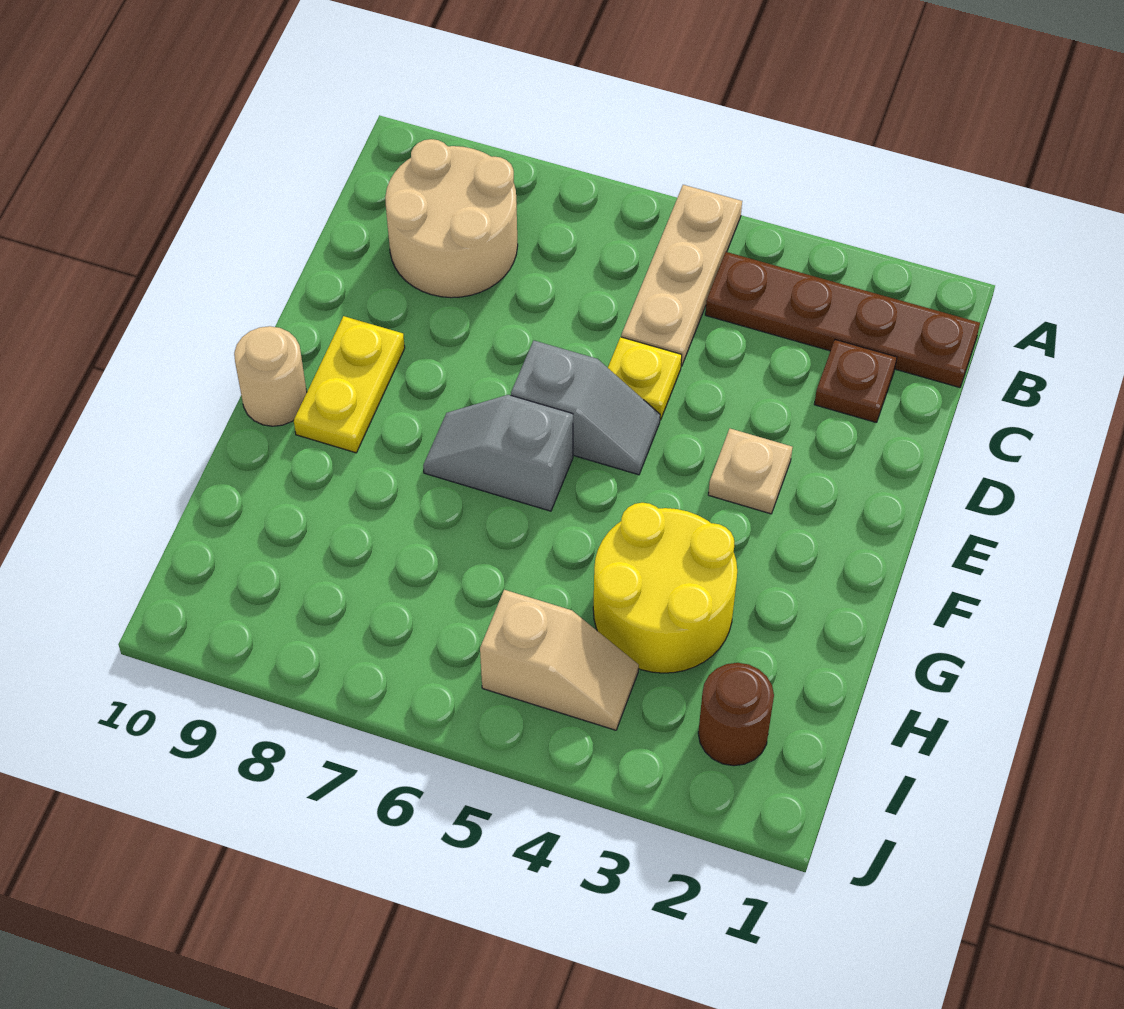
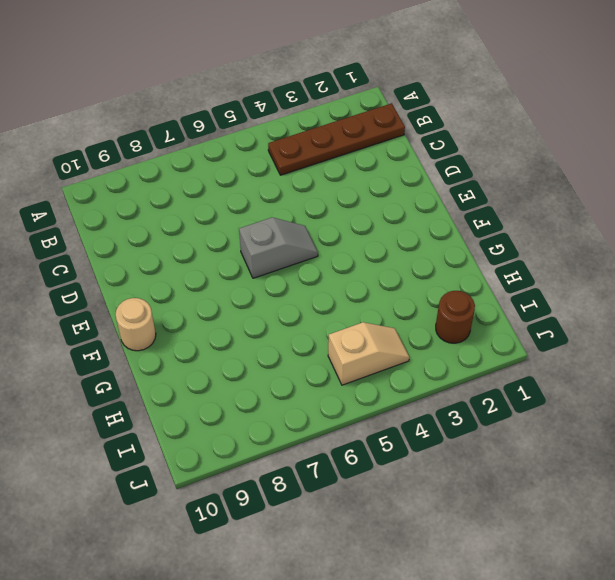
none -> tan 1x3 plate [621,185,742,367]
none -> tan 2x2 round brick [385,139,518,298]
none -> brown 1x1 plate [814,340,897,423]

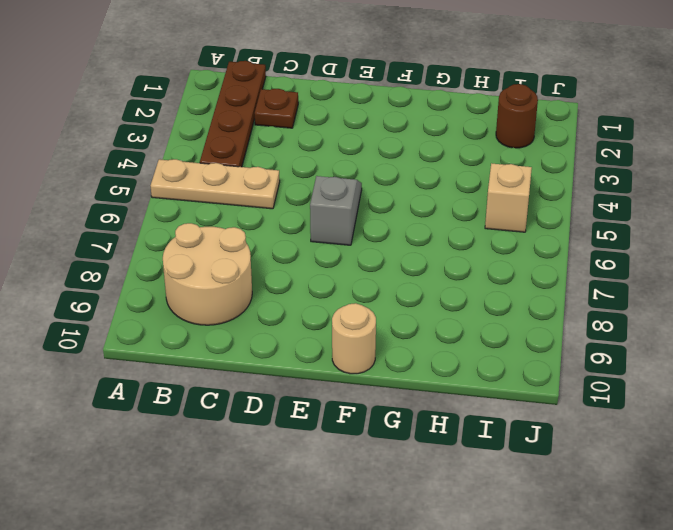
none -> yellow 1x1 plate [608,337,682,420]
none -> tan 1x1 plate [708,429,792,514]
none -> yellow 1x2 plate [294,316,405,453]

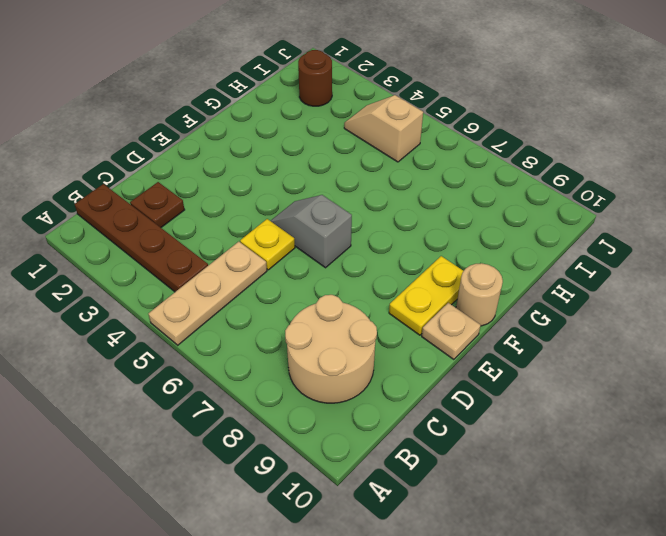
tan 1x1 plate [422,303,481,360] -> tan 1x1 plate moved to [708,429,792,514]
none -> grey 1x2 slope [423,395,573,511]
none -> yellow 2x2 round brick [593,503,737,673]

